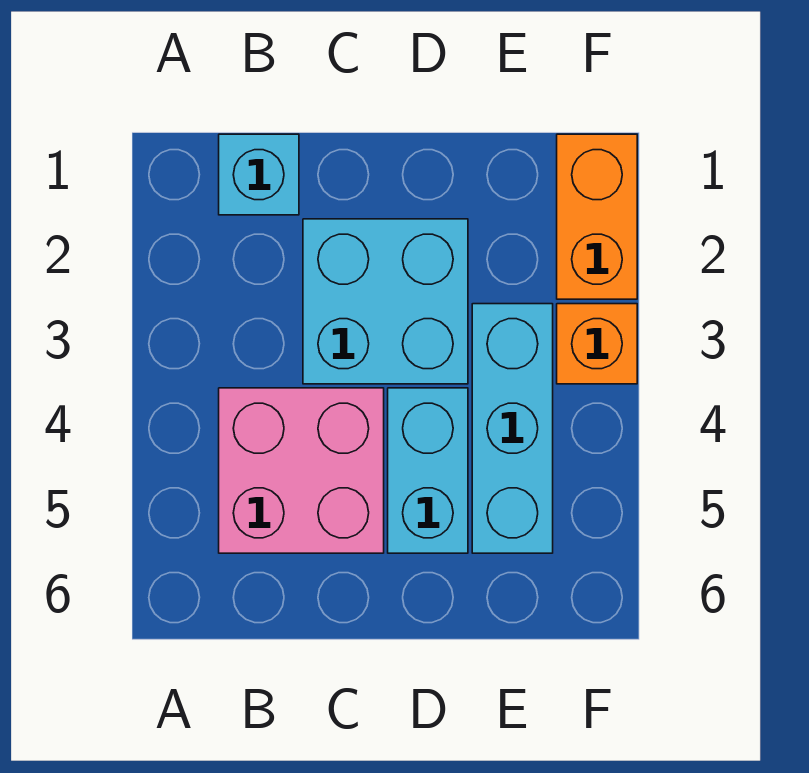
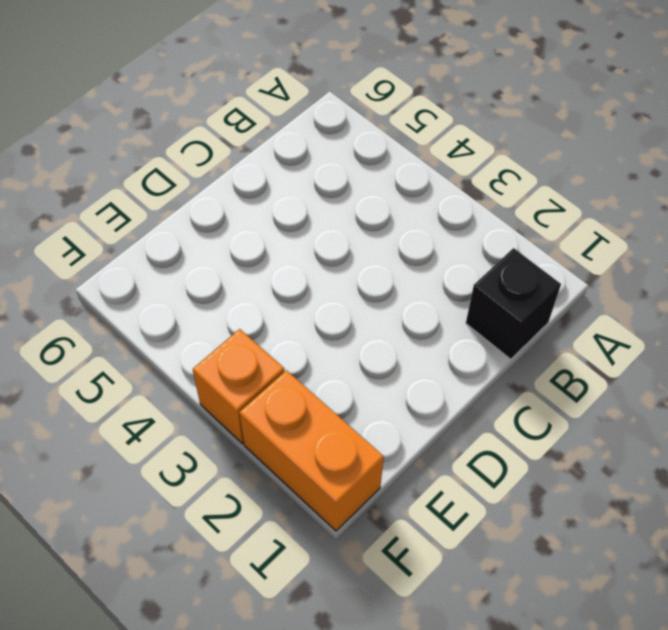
black 1x1 brick [466,248,561,359] -> cyan 1x1 brick [219,134,299,215]
none -> pink 2x2 brick [219,388,384,553]
none -> cyan 2x2 brick [303,219,468,384]

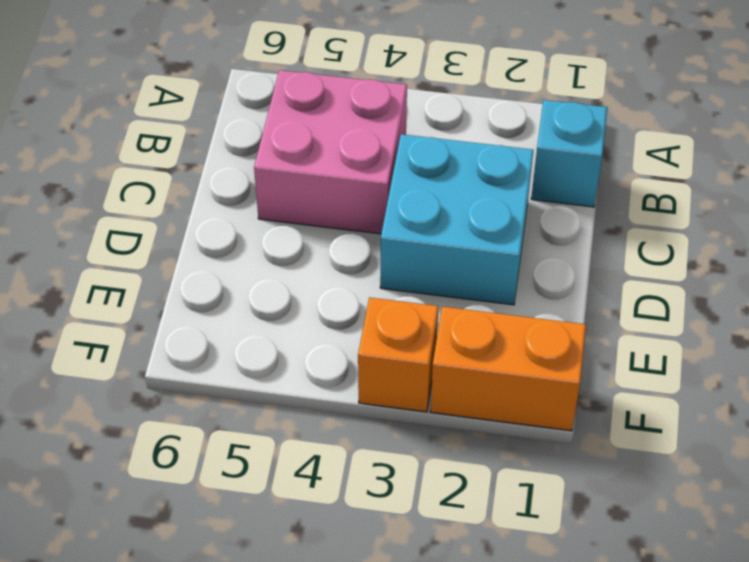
none -> cyan 1x2 brick [388,388,468,553]
none -> cyan 1x3 brick [472,304,553,553]

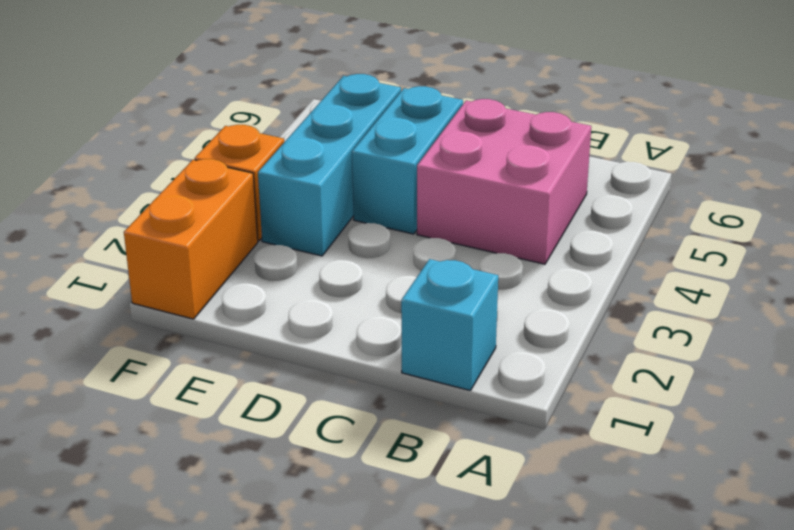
none -> cyan 2x2 brick [303,219,468,384]

